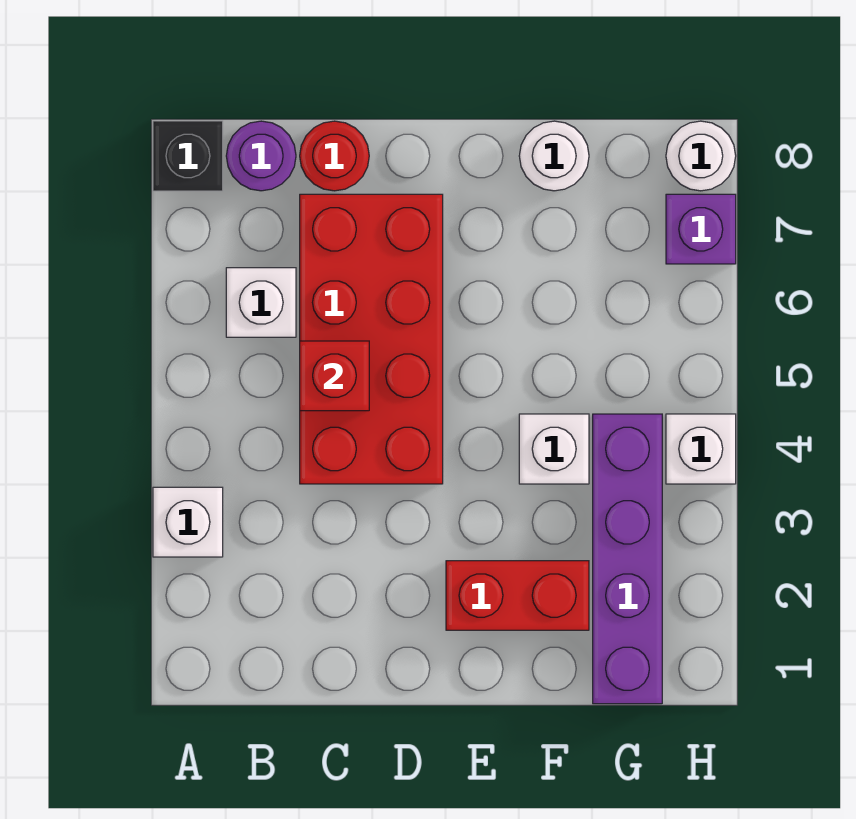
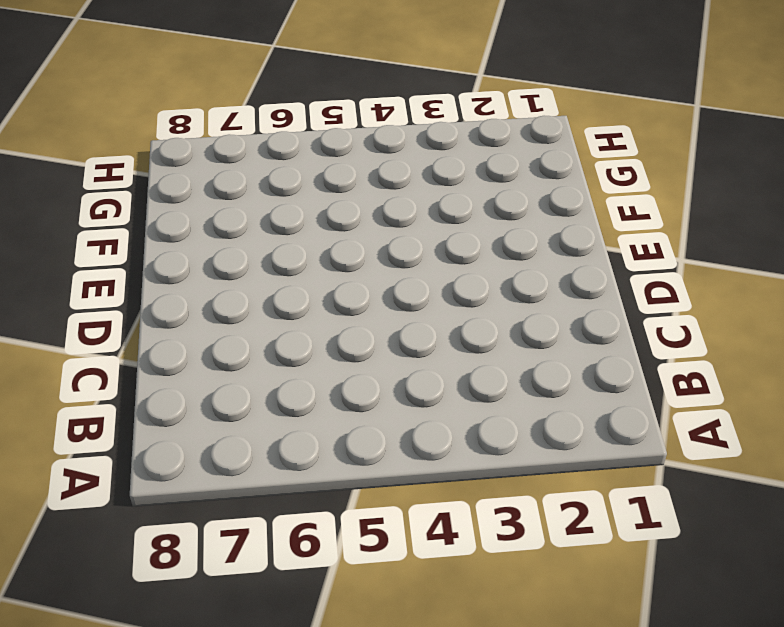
none -> white 1x1 brick [153,487,223,557]
none -> black 1x1 brick [153,121,223,191]
none -> white 1x1 brick [226,268,296,337]

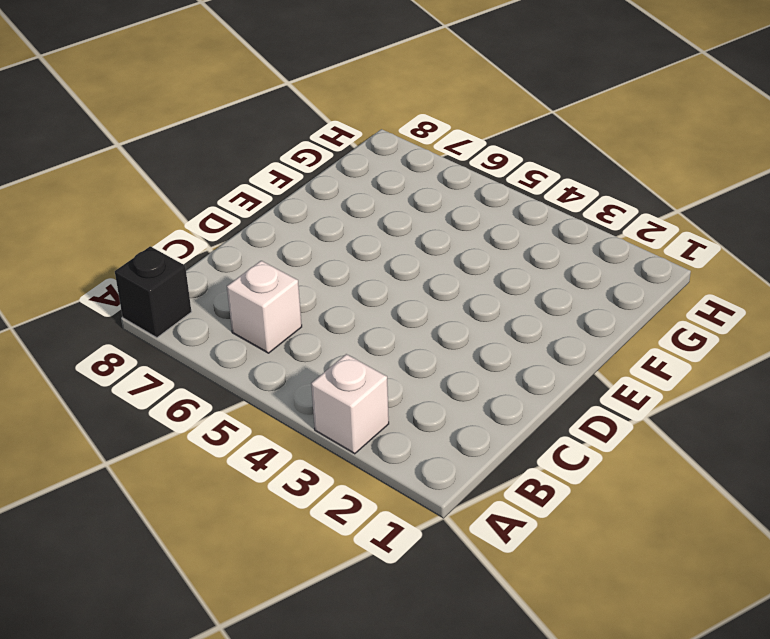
none -> purple 1x1 round brick [226,121,296,191]
none -> red 2x4 brick [300,194,443,484]
none -> red 1x1 round brick [300,121,369,191]

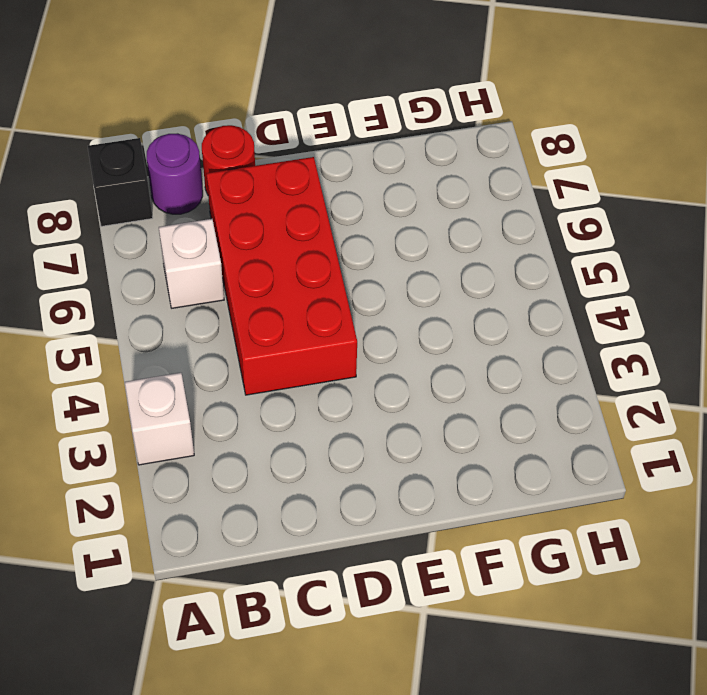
none -> red 1x2 brick [446,561,589,630]
none -> white 1x1 brick [519,414,589,484]
none -> white 1x1 round brick [519,121,589,191]

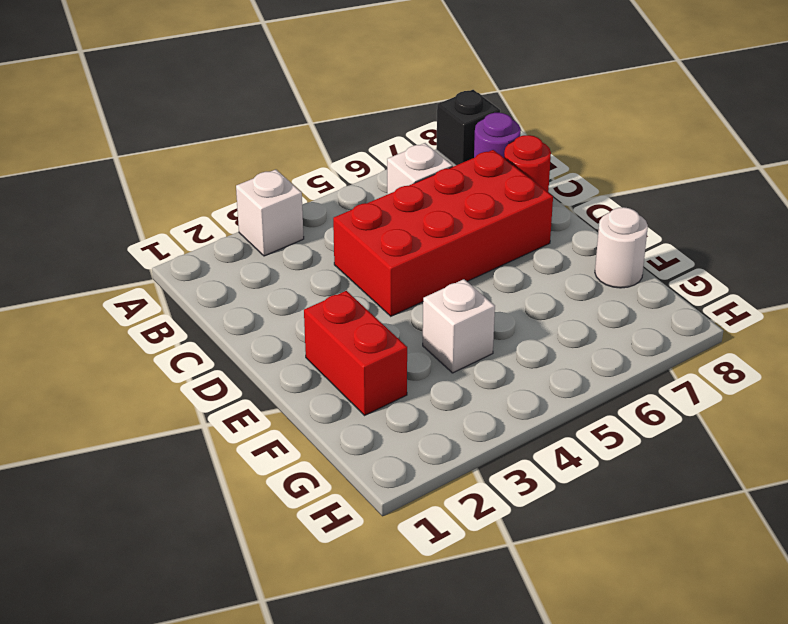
none -> purple 1x4 brick [593,414,662,704]
none -> white 1x1 brick [666,414,736,484]
none -> purple 1x1 brick [666,194,736,264]

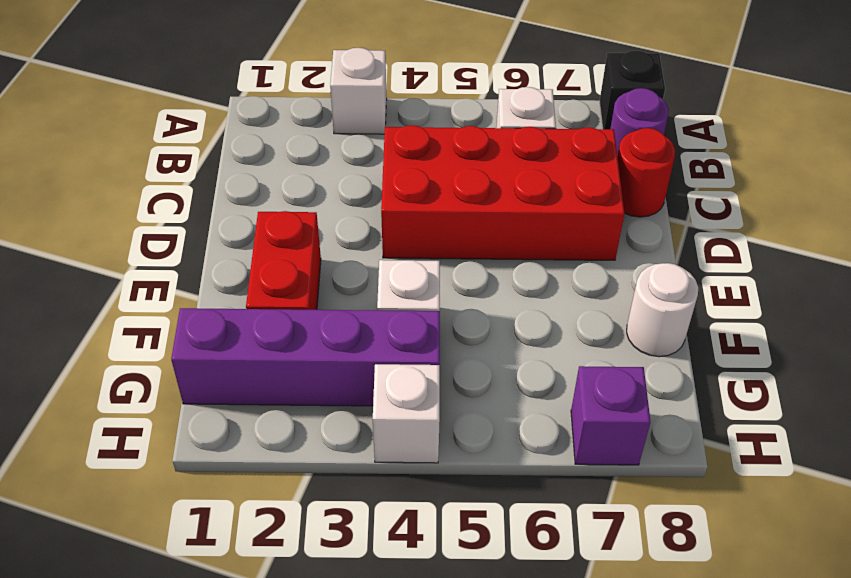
none -> white 1x1 round brick [666,121,736,191]
none -> red 1x1 brick [300,341,369,411]

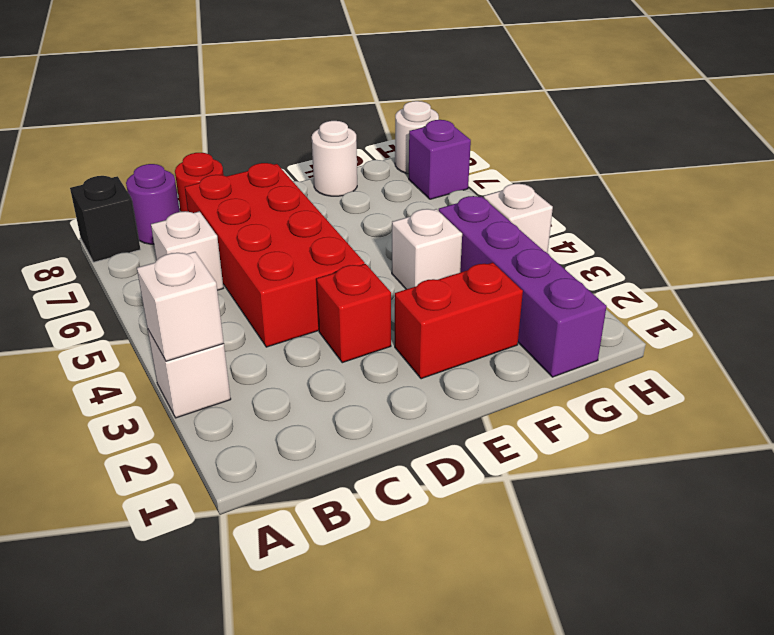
white 1x1 brick [137,252,224,361] -> none
red 1x1 brick [316,264,391,363] -> red 1x1 brick moved to [300,341,369,411]

